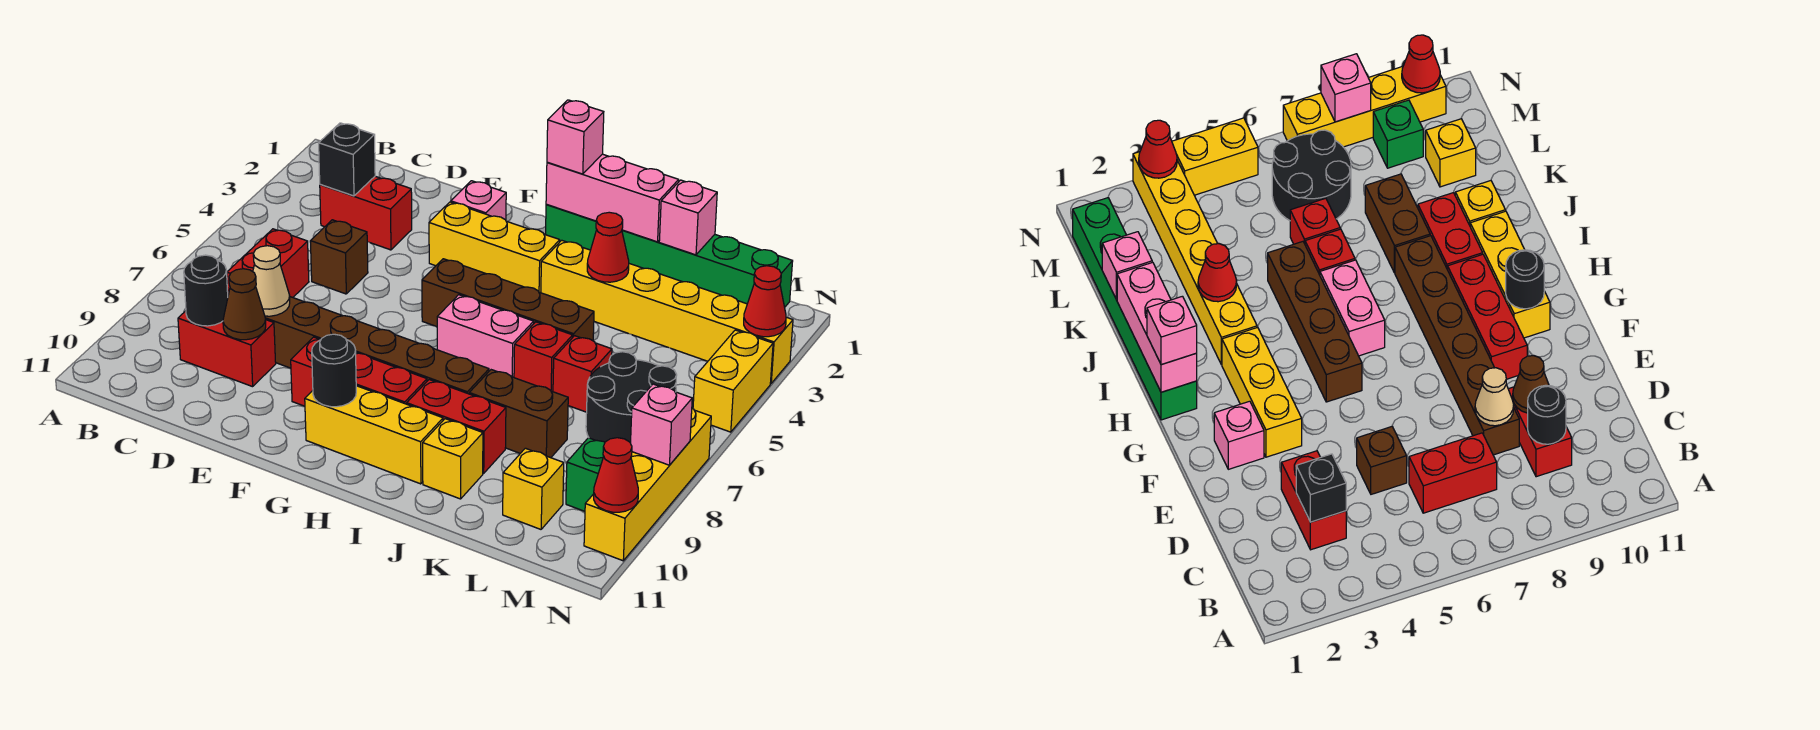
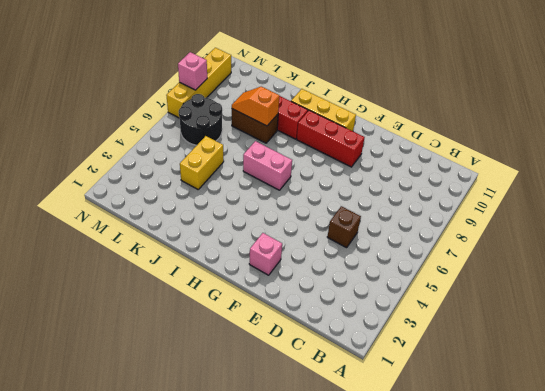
orange 1x2 slope [232,87,279,126] -> none
yellow 1x2 brick [180,136,224,189] -> yellow 1x2 brick moved to [693,330,773,432]
none -> red 1x2 brick [320,176,412,250]
none -> red 1x2 brick [227,229,309,297]
none -> red 1x2 brick [178,311,276,387]
none -> brown 1x6 brick [265,297,489,394]

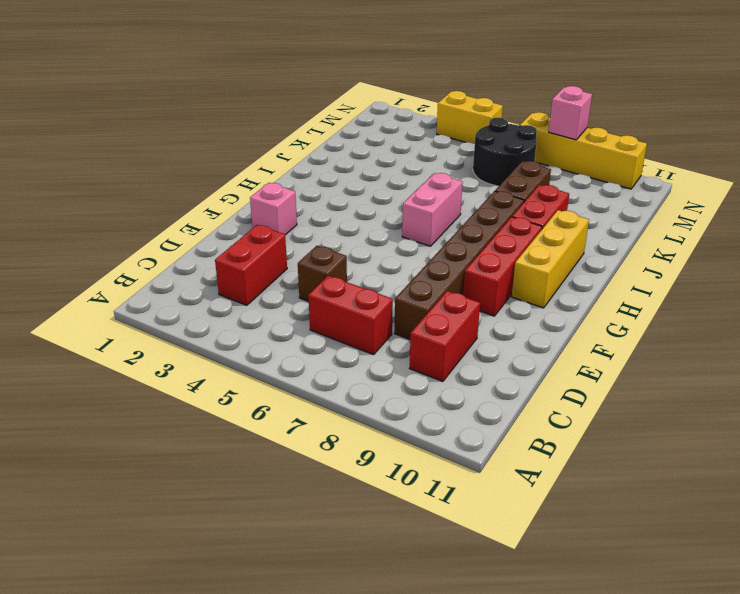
none -> yellow 1x3 brick [429,202,560,293]
none -> brown 1x4 brick [422,259,594,341]
none -> green 1x6 brick [546,204,793,307]
none -> yellow 1x6 brick [541,240,793,383]

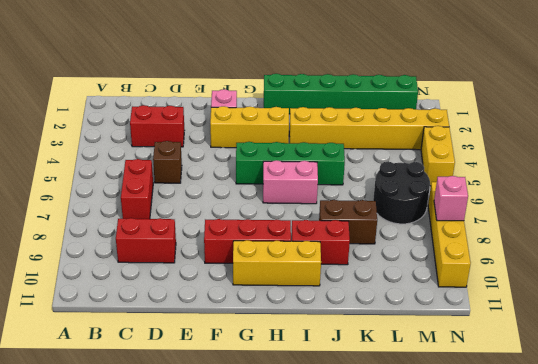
green 1x4 brick [236,142,345,185] -> brown 1x4 brick [422,259,594,341]
none -> brown 1x6 brick [265,297,489,394]
none -> red 1x1 brick [514,322,573,392]
none -> yellow 1x1 brick [423,419,483,499]
none -> red 1x1 brick [553,336,612,412]

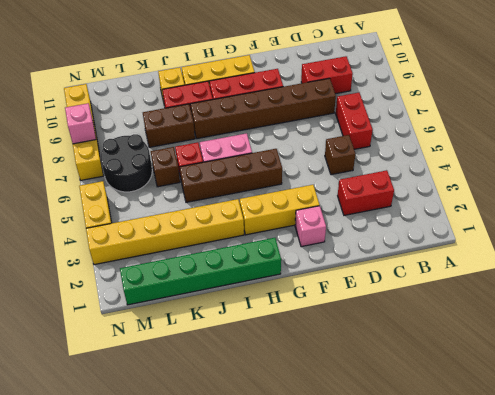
brown 1x1 brick [151,147,180,187] -> red 1x1 brick [553,336,612,412]
none -> yellow 1x1 brick [503,448,564,529]
none -> green 1x1 brick [566,438,605,511]
none -> black 1x1 brick [319,123,375,196]
none -> black 1x1 round brick [184,255,228,326]

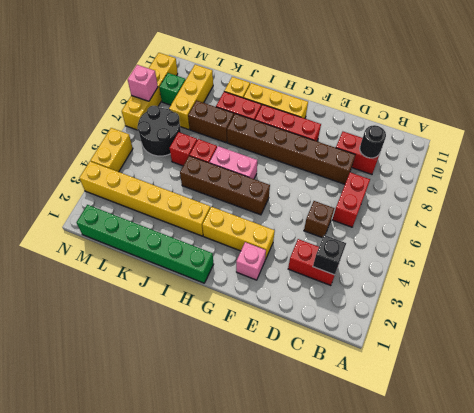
yellow 1x3 brick [169,64,213,129] -> yellow 1x1 brick [503,448,564,529]
none -> tan 1x1 cone [253,246,290,316]
none -> brown 1x1 cone [223,269,266,340]
none -> black 1x1 round brick [312,334,356,407]
none -> pink 1x3 brick [546,154,679,242]

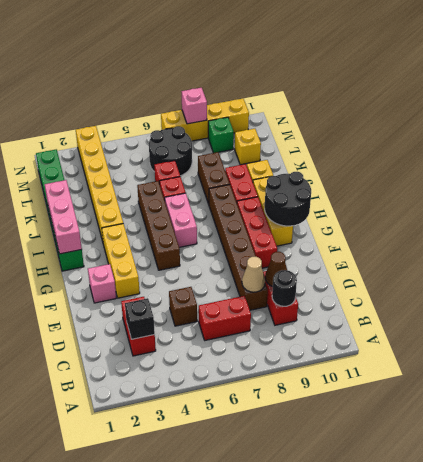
black 2x2 round brick [265,172,311,226] -> black 1x1 round brick [312,334,356,407]
none -> yellow 1x2 brick [693,330,773,432]
none -> red 1x1 cone [587,212,629,282]
none -> pink 1x1 brick [659,180,717,255]
none -> red 1x1 cone [744,266,786,337]

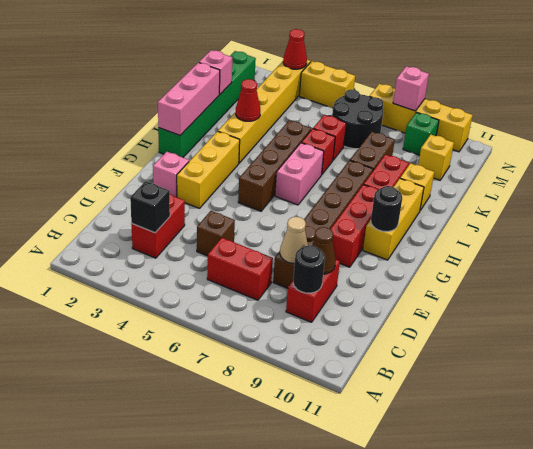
none -> red 1x1 cone [594,438,638,512]
none -> pink 1x1 brick [547,100,604,174]

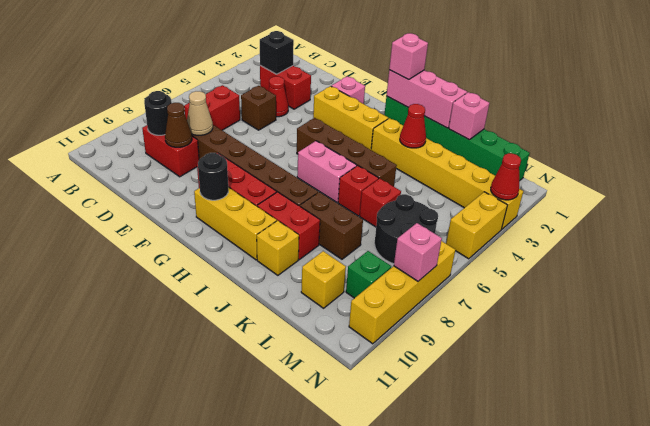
red 1x1 cone [268,76,288,117] -> red 1x1 cone moved to [594,438,638,512]

